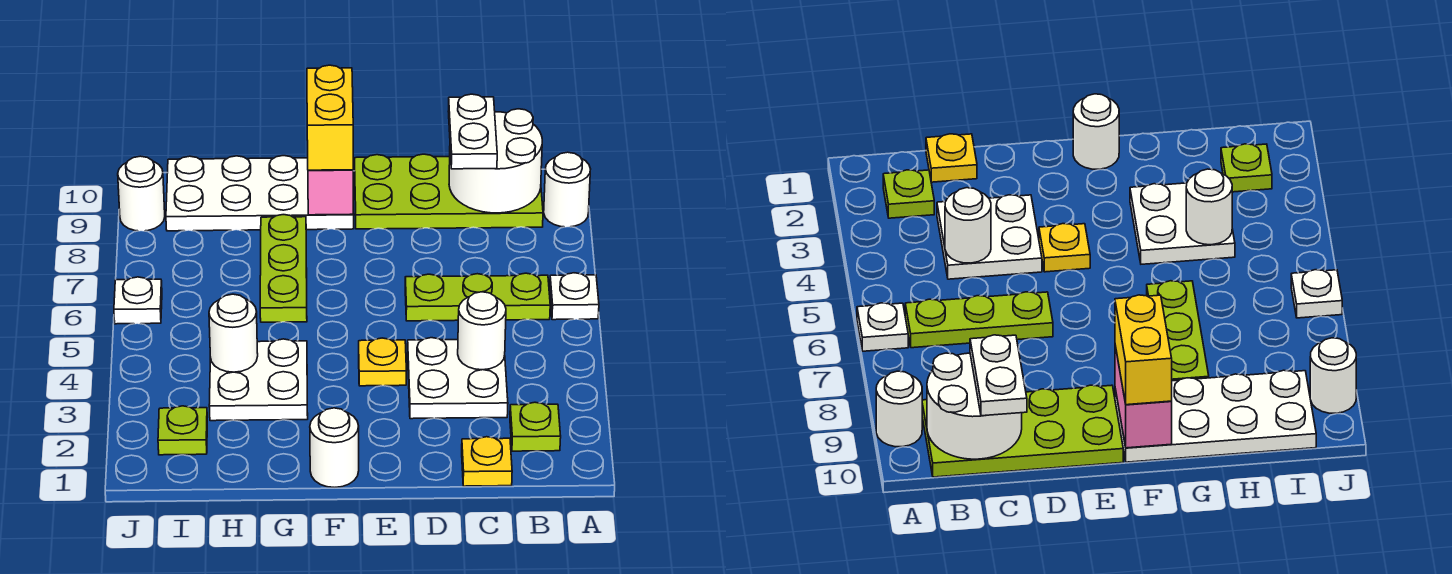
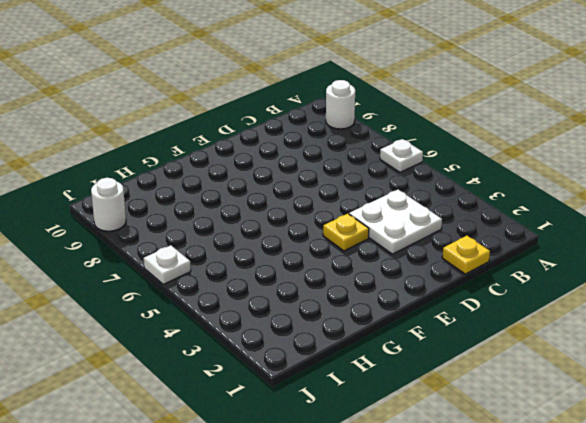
none -> lime 1x1 plate [510,402,561,451]
none -> lime 1x3 plate [405,273,550,321]
none -> lime 2x4 plate [355,154,543,229]

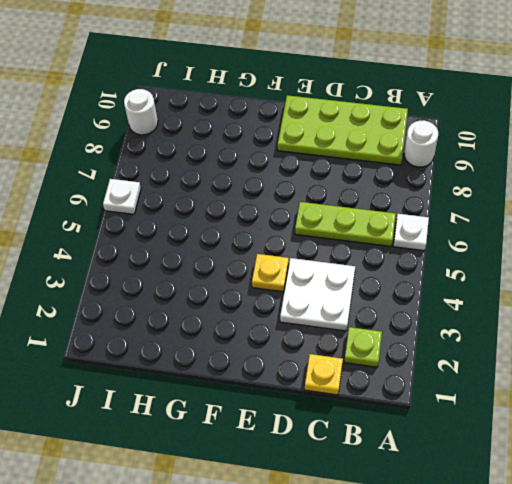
none -> white 1x1 round brick [310,408,359,487]
none -> white 2x4 plate [166,156,354,231]
none -> white 2x2 plate [209,339,308,421]

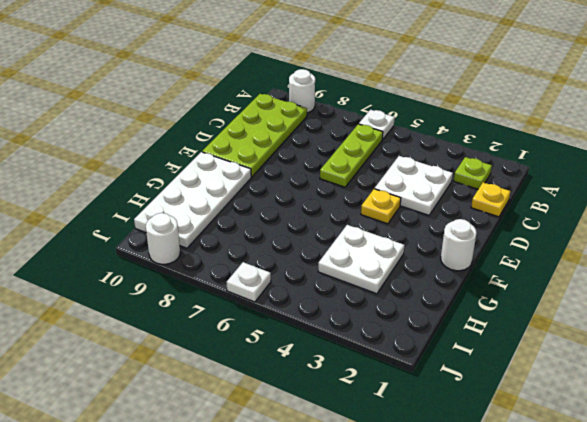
none -> lime 1x3 plate [260,215,307,322]
none -> lime 1x1 plate [158,406,207,455]
none -> white 2x2 round brick [449,109,542,213]

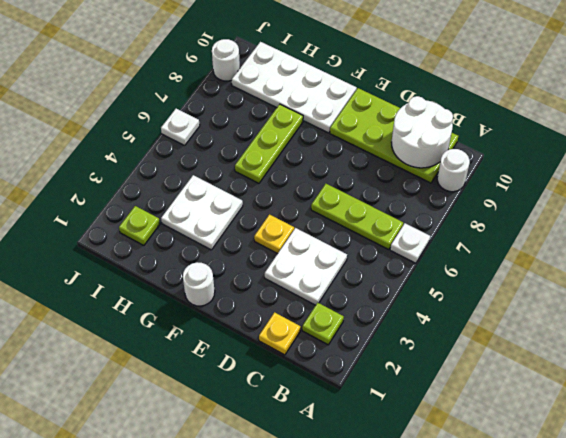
none -> white 1x1 round brick [458,292,506,370]
none -> pink 1x2 brick [308,170,353,215]
none -> white 1x1 round brick [209,294,258,372]

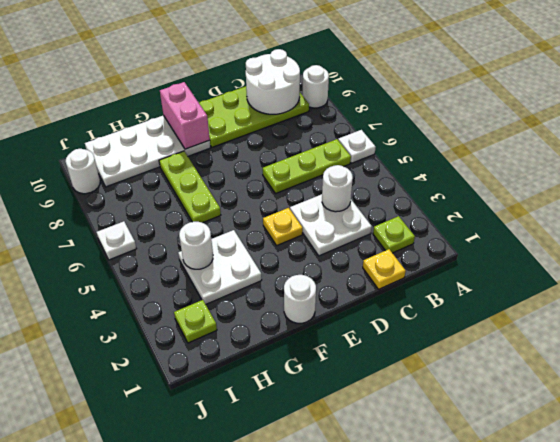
none -> white 1x2 plate [448,94,497,169]
none -> yellow 1x2 brick [307,65,353,170]

